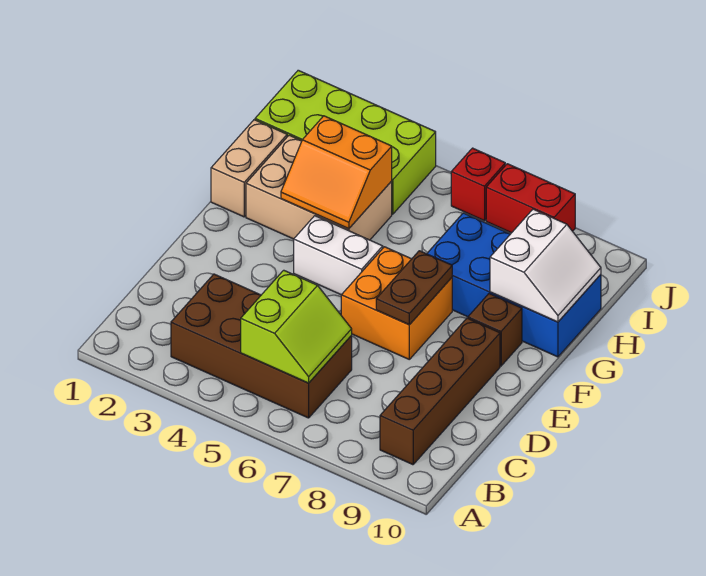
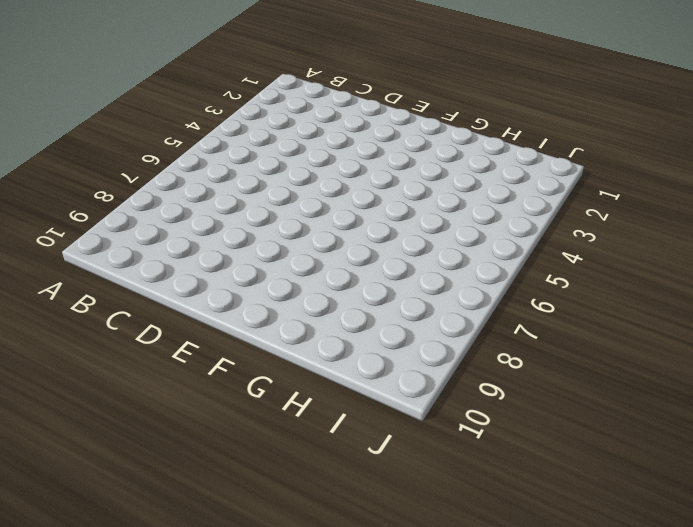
none -> brown 2x4 brick [171,274,352,418]
none -> brown 1x4 brick [380,318,500,465]
none -> orange 2x2 brick [341,247,452,359]

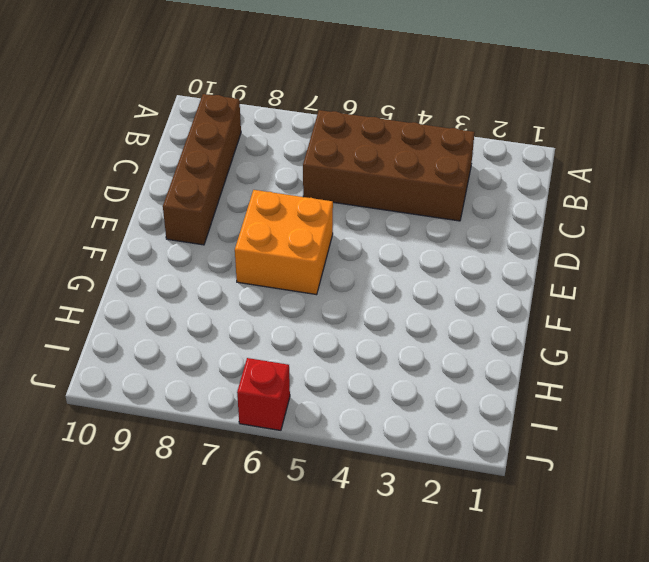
none -> white 1x2 brick [294,216,383,295]
none -> brown 1x1 brick [468,294,522,366]
none -> tan 1x2 brick [211,120,287,217]

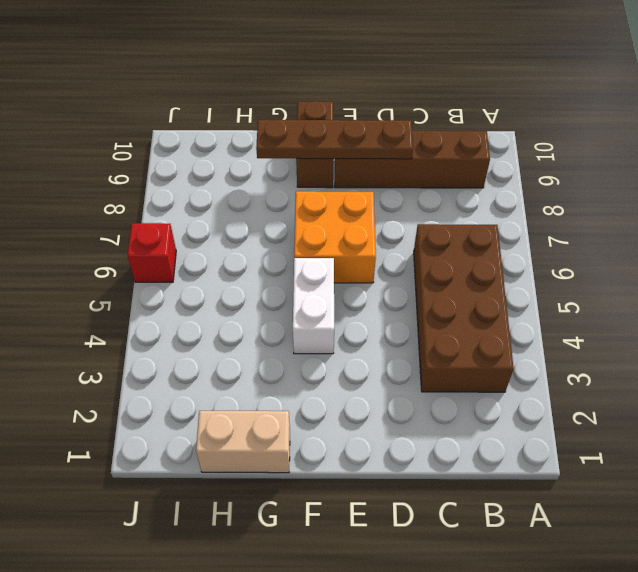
brown 1x4 plate [256,120,413,159] -> white 2x2 slope [490,209,601,322]
brown 1x2 brick [296,101,334,188] -> brown 1x1 brick [468,294,522,366]
none -> tan 2x3 brick [246,135,392,240]
none -> blue 2x4 brick [427,213,601,357]
none -> lime 2x4 brick [255,70,436,214]

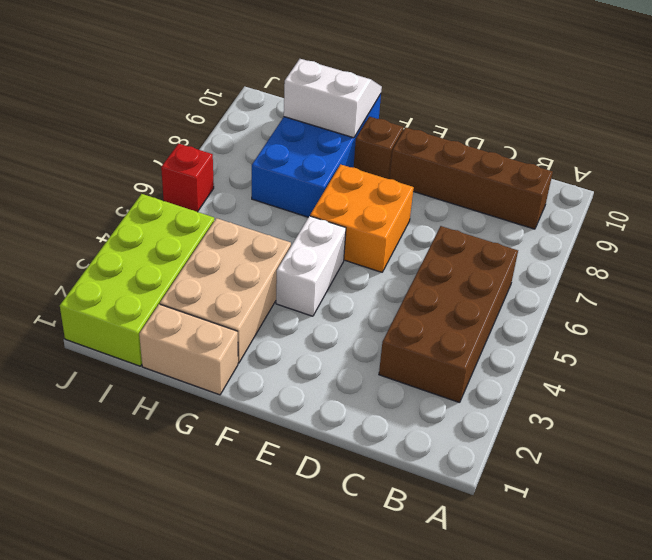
none -> red 1x2 brick [486,164,575,233]
none -> lime 2x2 slope [241,270,352,383]
none -> brown 1x2 plate [376,251,452,325]

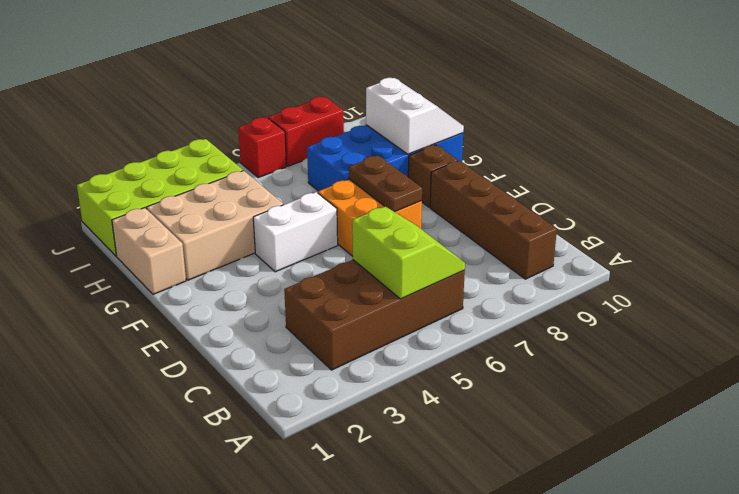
none -> orange 2x2 slope [281,116,392,229]

